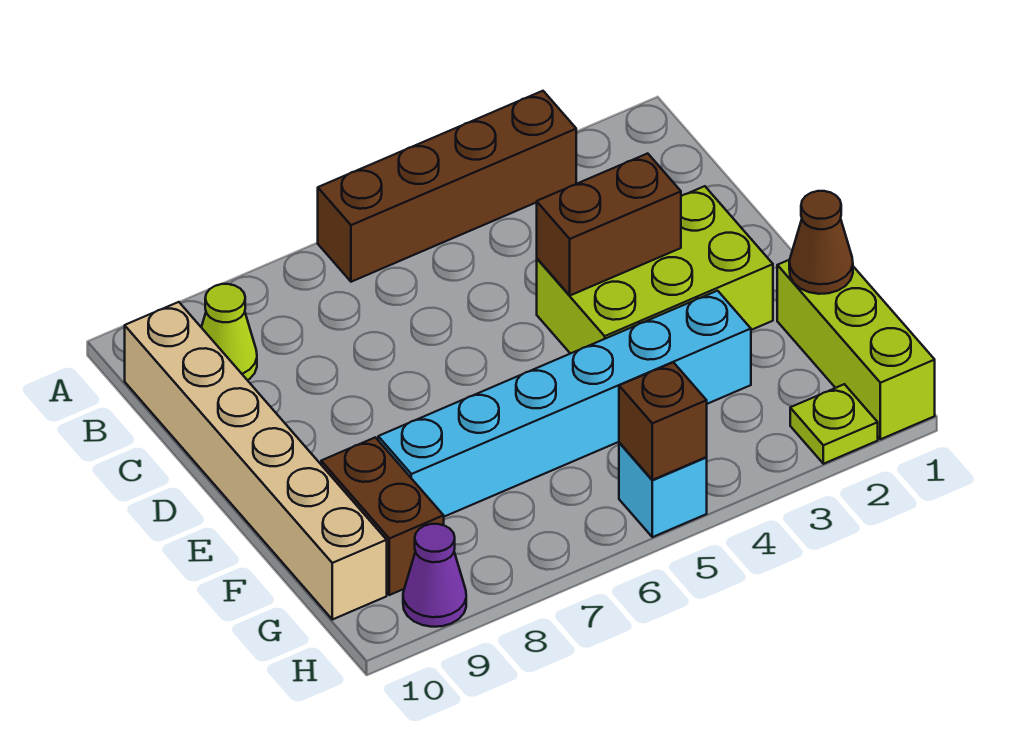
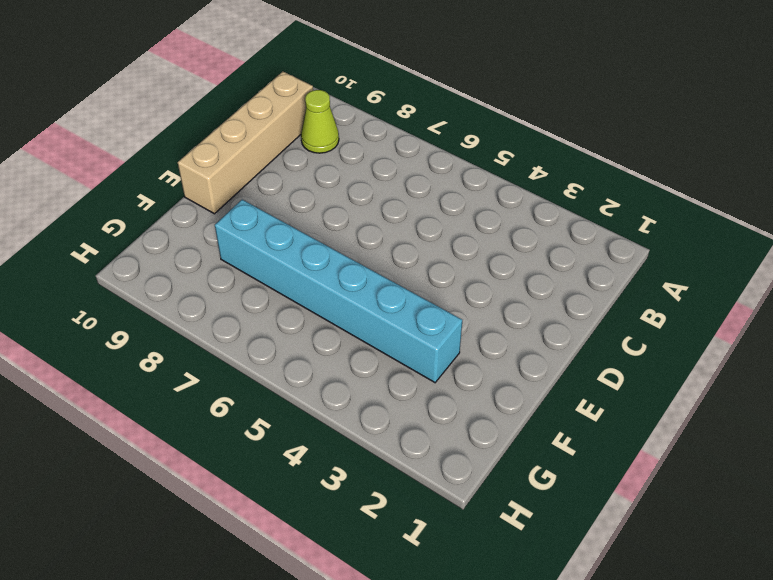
tan 1x4 brick [178,72,313,214] -> tan 1x6 brick [125,302,387,620]
none -> brown 1x4 brick [318,91,576,282]
none -> lime 2x3 brick [537,186,773,354]
none -> lime 1x3 brick [777,260,935,439]

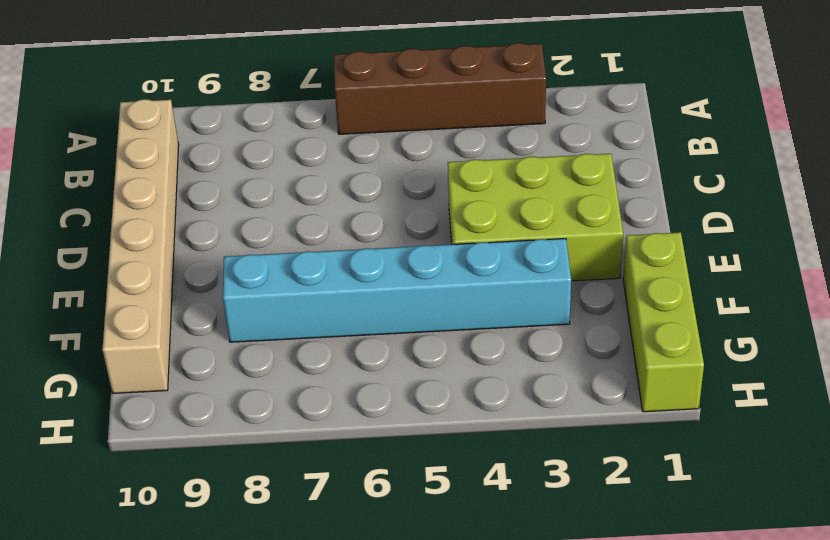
none -> lime 1x1 cone [201,284,257,380]
none -> brown 1x2 brick [321,437,444,595]
none -> lime 1x1 plate [790,384,878,464]

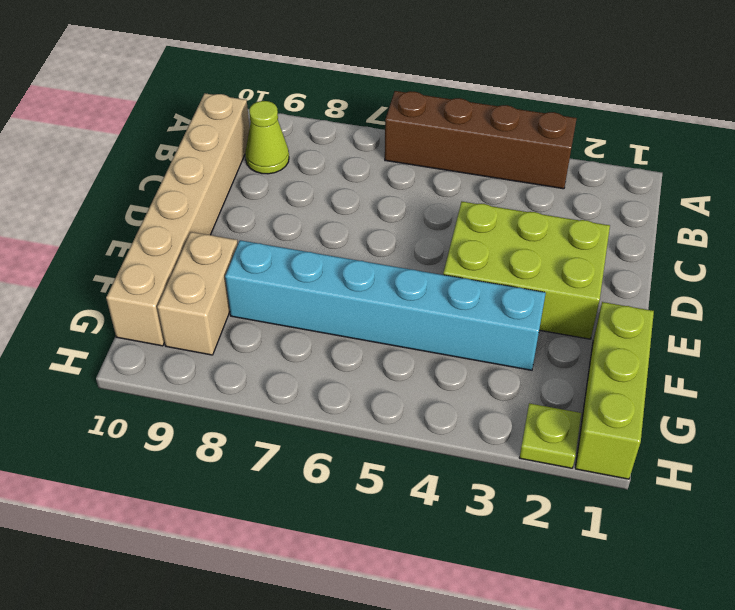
tan 1x2 brick [157,232,238,355] -> brown 1x2 brick [321,437,444,595]
none -> cyan 1x1 brick [619,443,707,537]
none -> purple 1x1 cone [403,524,466,627]
none -> brown 1x2 brick [537,153,681,295]

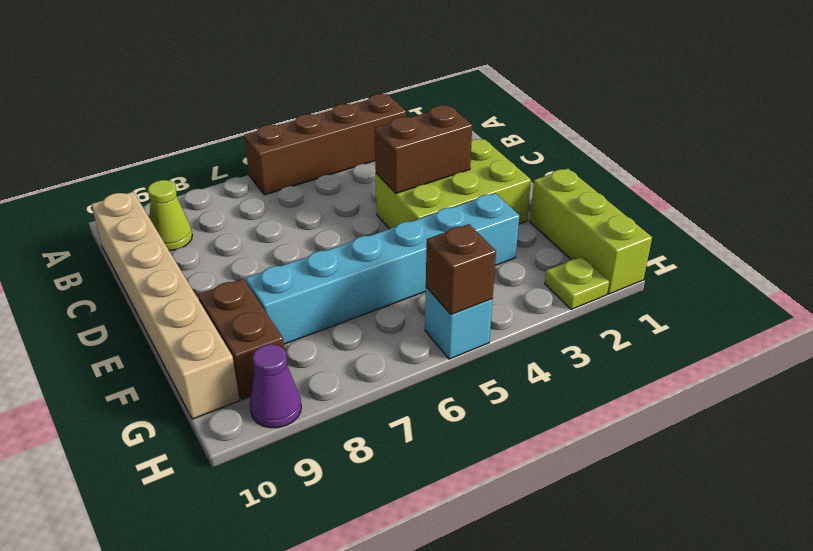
none -> brown 1x1 cone [789,191,853,294]

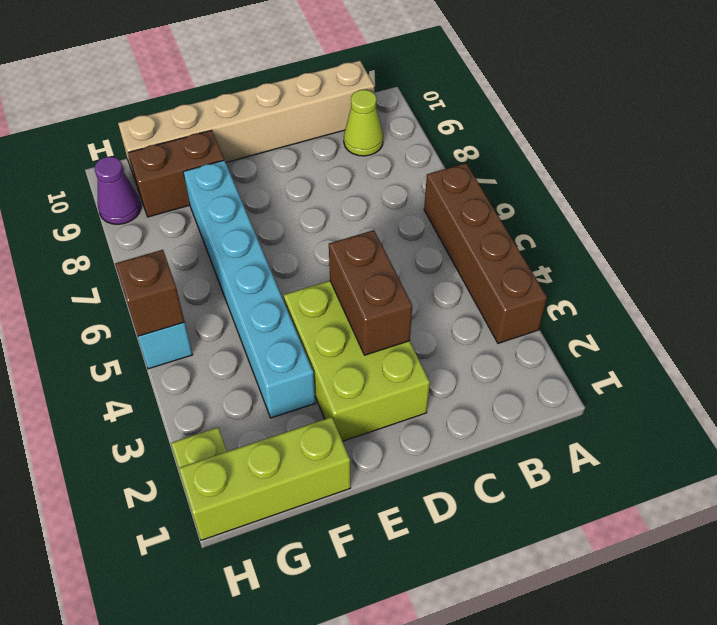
none -> brown 1x1 cone [789,191,853,294]

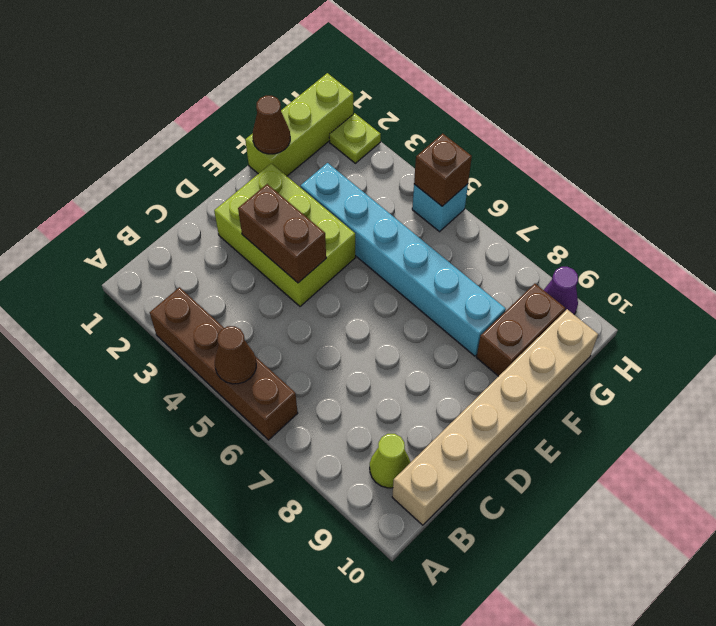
brown 1x1 cone [215,326,256,384] -> none

